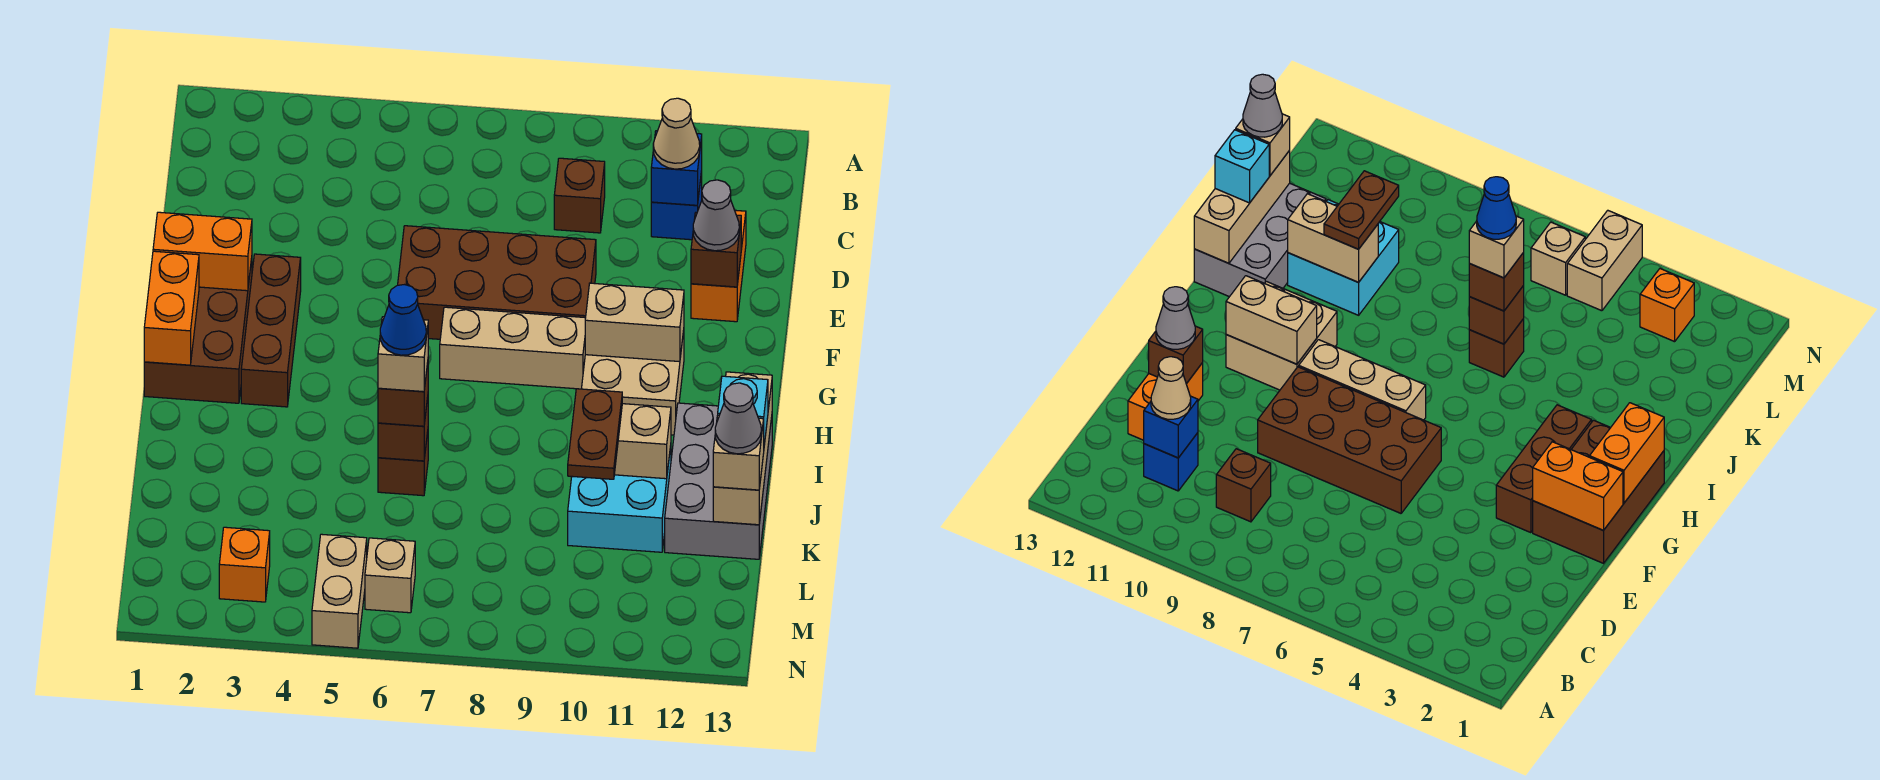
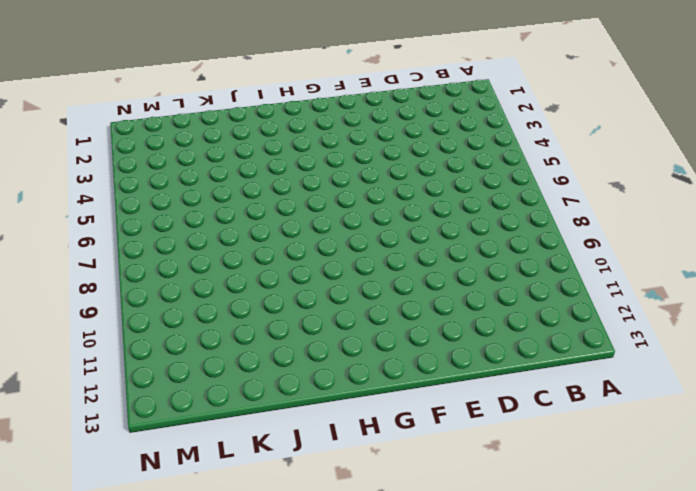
none -> brown 1x1 brick [554,158,605,233]
none -> blue 1x1 brick [651,171,702,240]
none -> orange 1x2 brick [691,210,746,322]
none -> brown 2x4 brick [398,226,596,339]

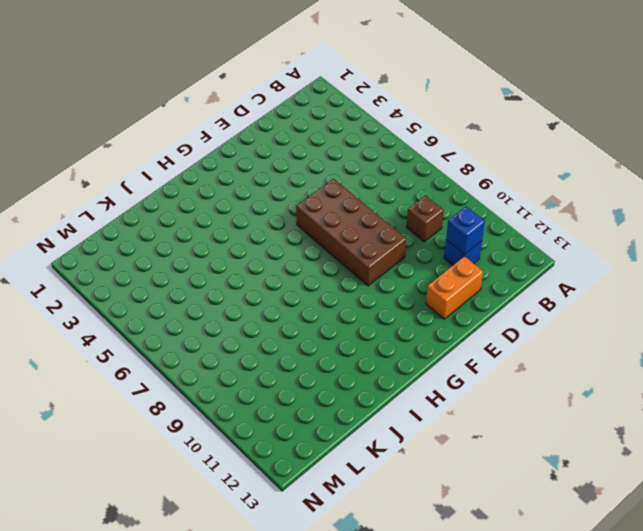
none -> brown 2x3 brick [144,258,252,403]
none -> brown 1x3 brick [241,254,301,407]
none -> tan 1x3 brick [440,307,585,389]
none -> tan 2x2 brick [582,330,684,435]

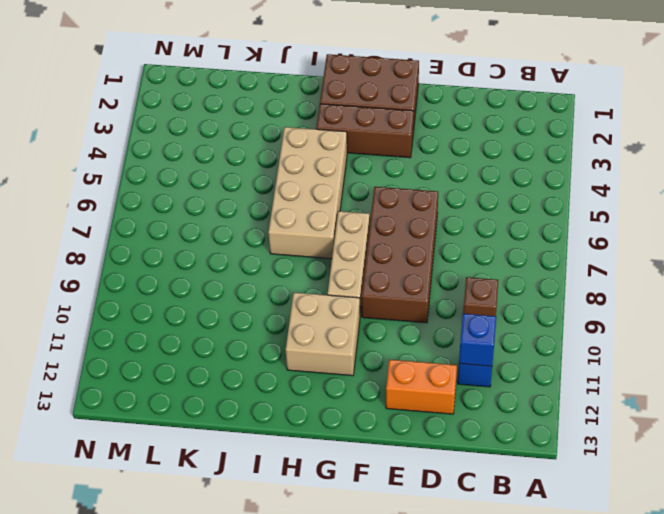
tan 2x4 brick [268,127,347,259] -> none
none -> grey 2x3 brick [665,403,772,559]
none -> brown 1x1 brick [378,432,428,496]
none -> cyan 2x2 brick [568,446,671,552]
none -> orange 1x1 brick [219,527,270,602]

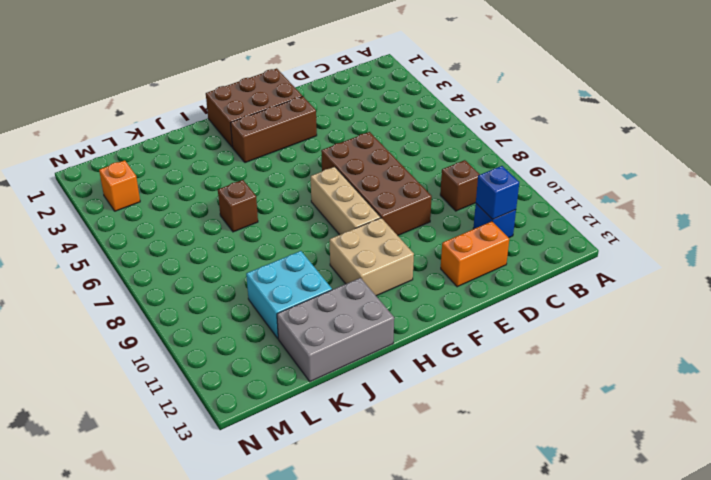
none -> tan 1x2 brick [312,534,367,648]
none -> tan 1x1 brick [365,538,415,613]
none -> brown 1x1 brick [691,212,741,287]
none -> orange 1x2 brick [153,212,252,291]

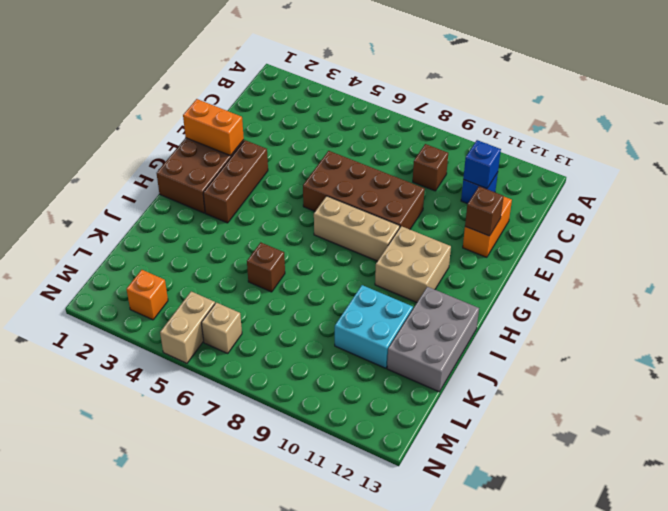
none -> orange 1x2 brick [144,251,199,365]
none -> tan 1x2 brick [585,283,684,362]
none -> tan 1x3 brick [713,372,772,525]
none -> brown 1x1 brick [378,397,428,461]

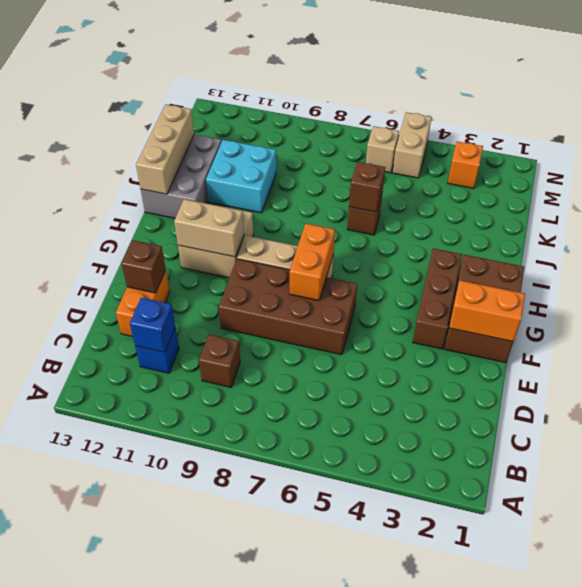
orange 1x2 brick [290,223,335,301] -> orange 1x2 brick moved to [144,251,199,365]
none -> tan 1x2 brick [614,404,671,479]
none -> tan 1x1 cone [653,98,700,169]
none -> grey 1x1 cone [693,180,739,251]
none -> brown 1x1 brick [378,363,428,426]

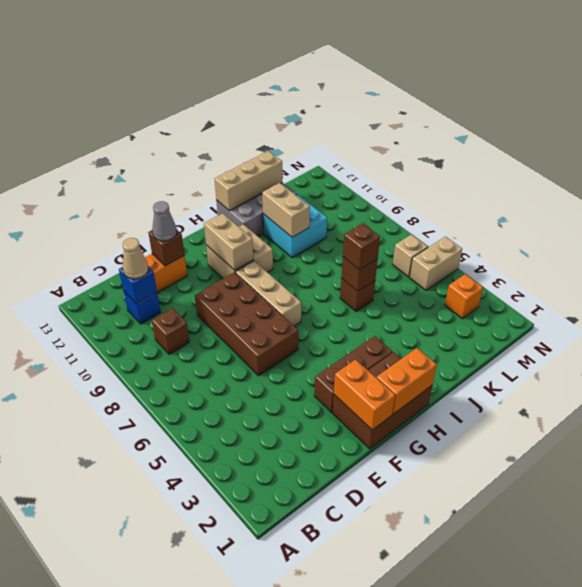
none -> brown 1x2 plate [568,389,622,479]
none -> cyan 1x1 brick [718,376,768,445]
none -> tan 1x1 brick [713,415,764,490]
none -> tan 1x1 brick [378,317,428,392]

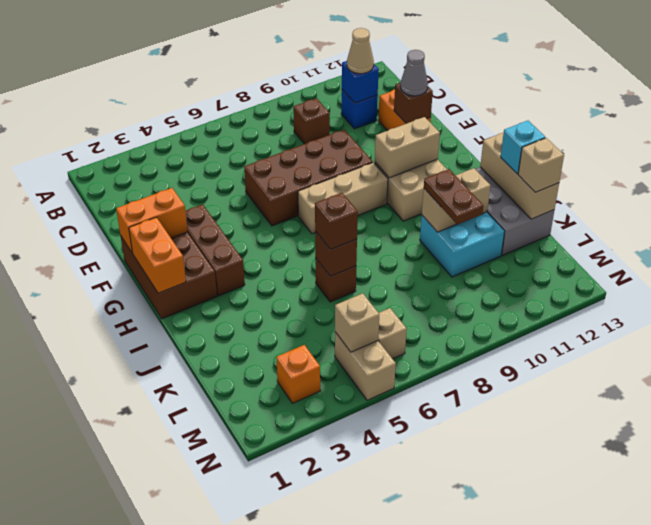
tan 1x1 brick [335,293,379,352] -> tan 1x1 brick moved to [378,317,428,392]
none -> grey 1x1 cone [715,383,761,454]
none -> blue 1x1 cone [380,285,426,355]

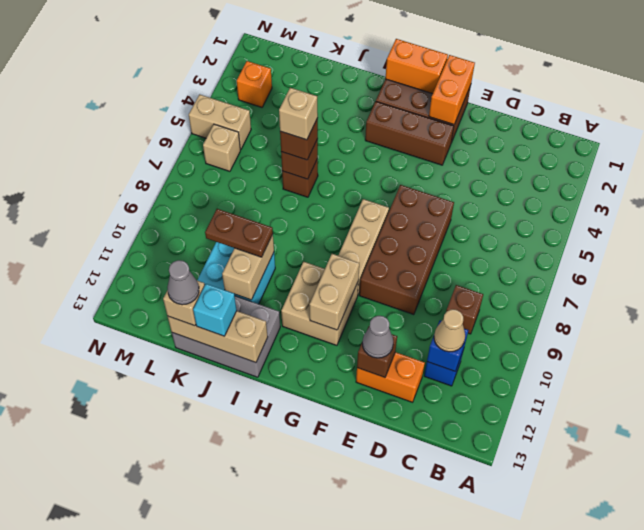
none -> blue 1x1 cone [380,285,426,355]

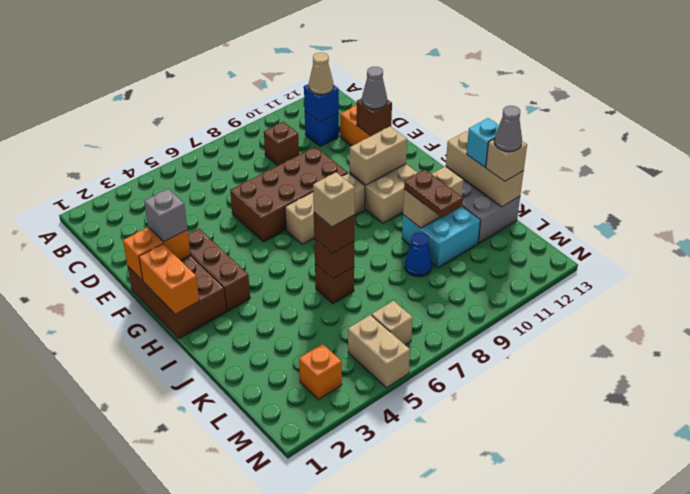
grey 1x1 brick [144,189,187,242] -> none
blue 1x1 cone [405,233,432,277] -> blue 1x1 cone moved to [380,285,426,355]

